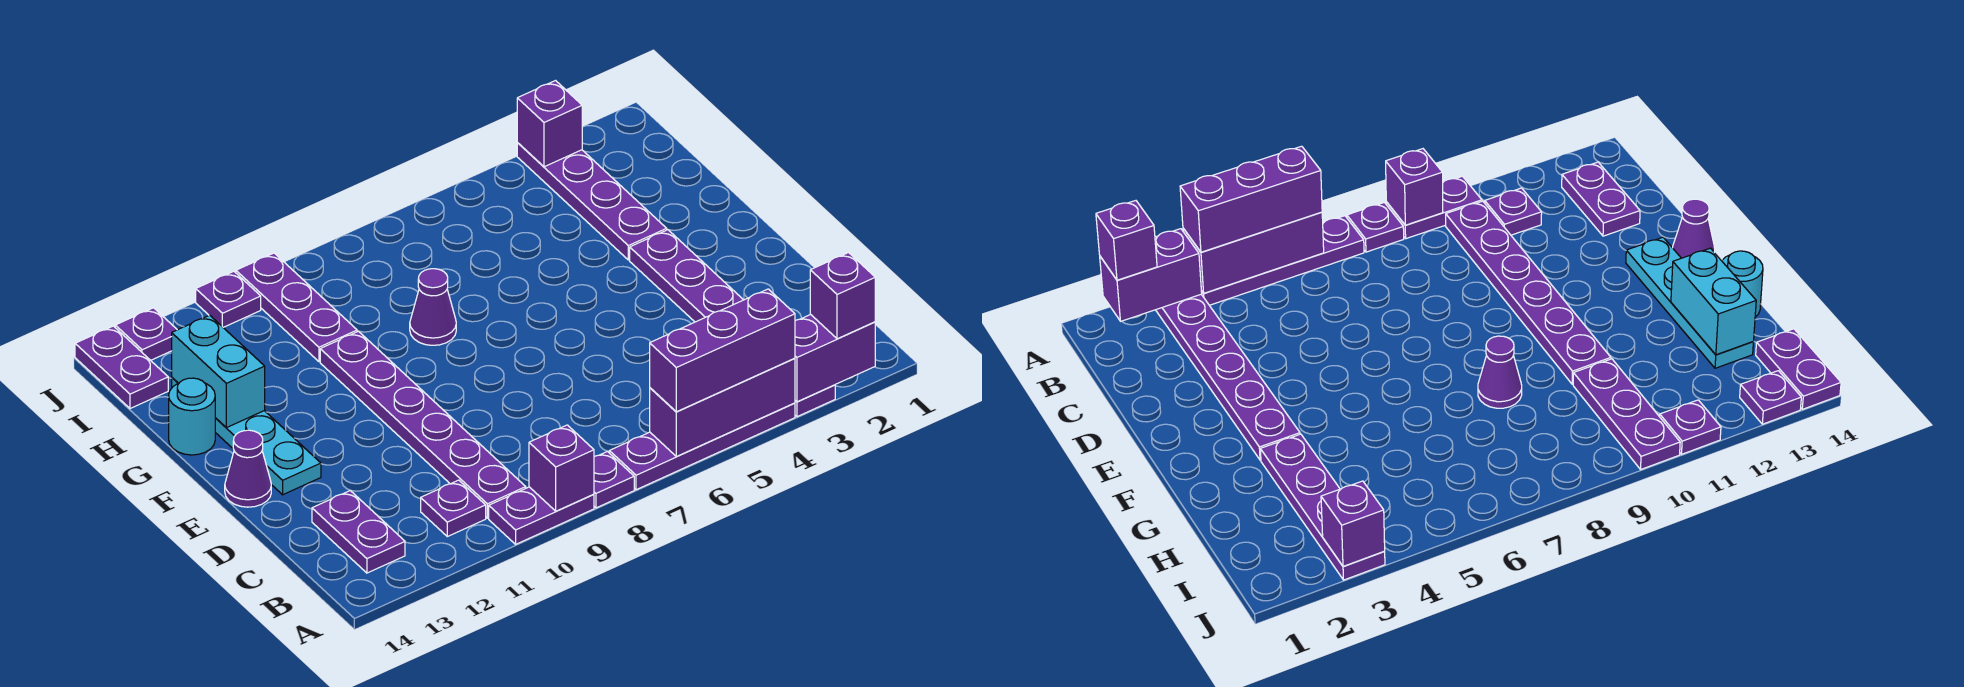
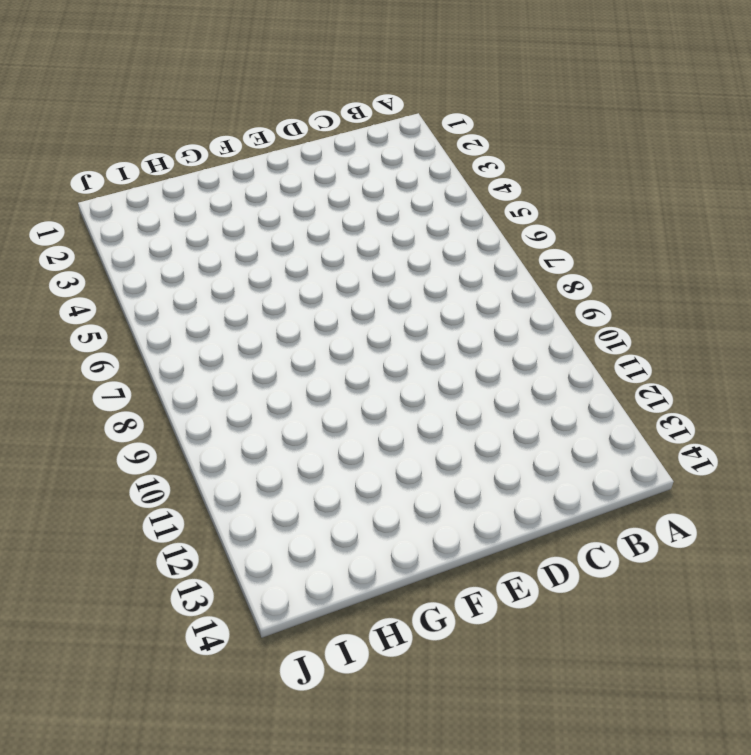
none -> purple 1x6 plate [630,230,835,417]
none -> purple 1x4 plate [609,403,795,490]
none -> purple 1x1 plate [594,451,634,508]

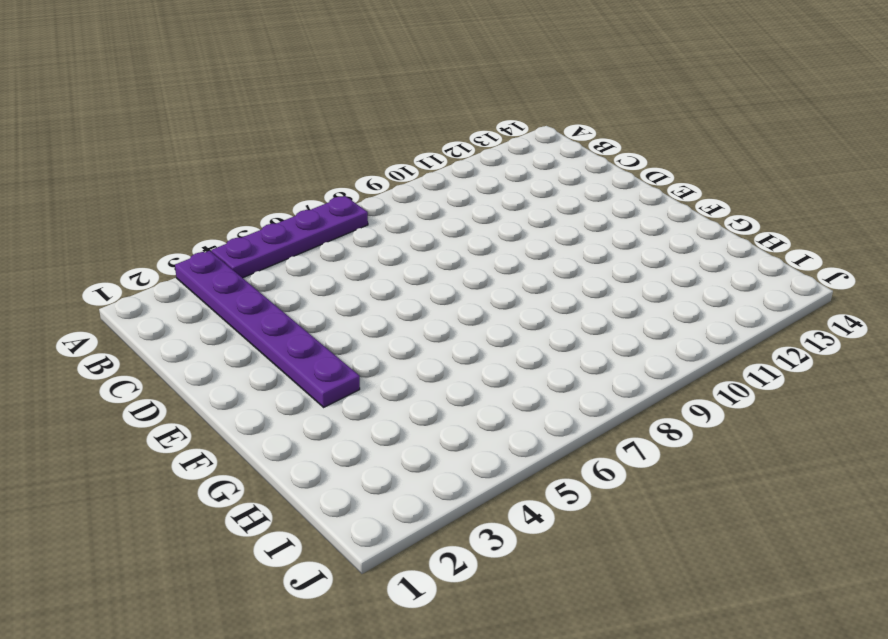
none -> purple 1x1 plate [594,451,634,508]
none -> purple 1x2 plate [489,487,594,544]
none -> purple 1x6 plate [320,331,526,518]

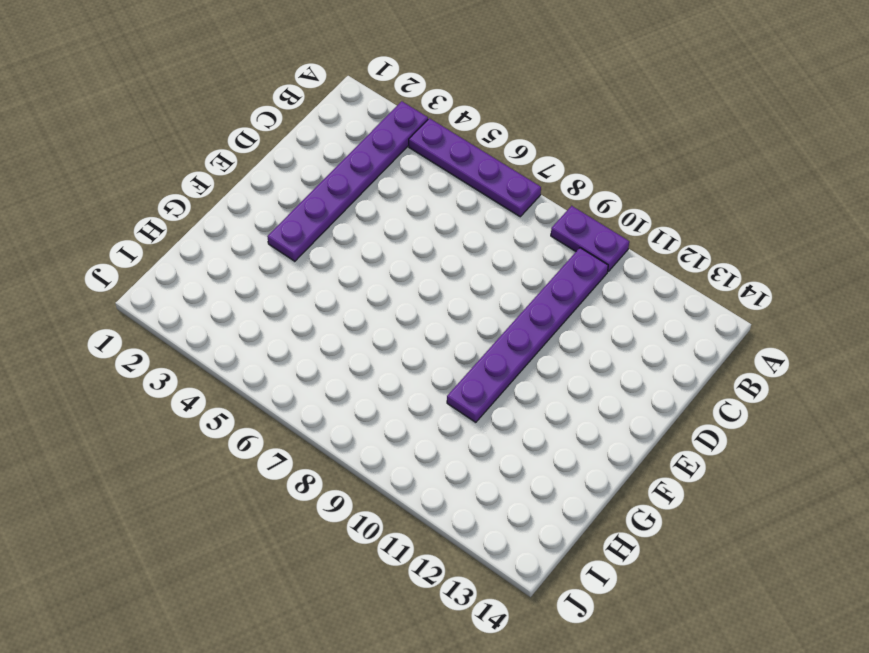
none -> purple 1x1 plate [594,451,634,508]
none -> purple 1x1 plate [421,480,486,537]
none -> purple 1x2 plate [312,491,405,573]

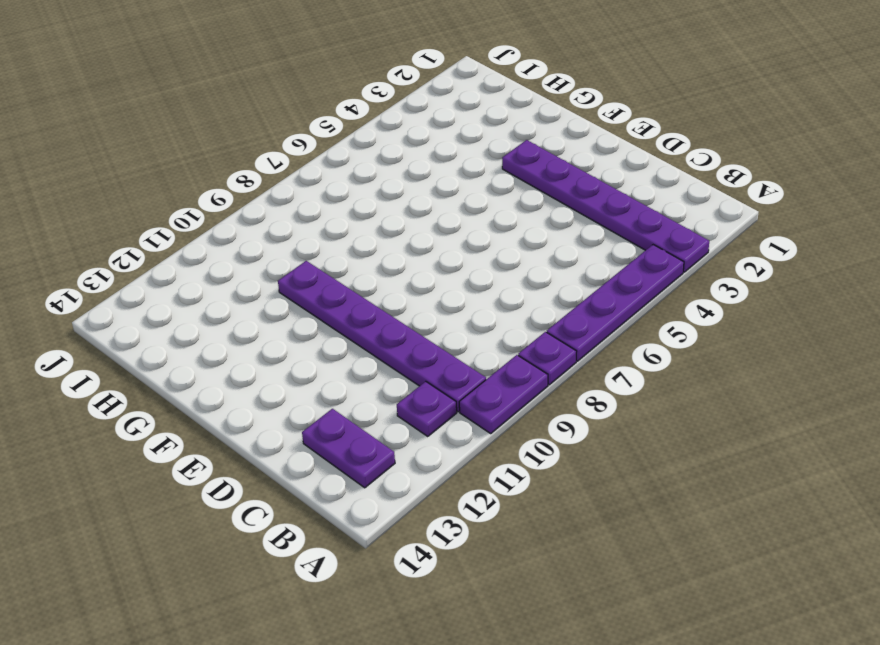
none -> cyan 1x4 plate [172,378,321,495]
none -> purple 1x1 cone [225,430,271,507]
none -> purple 1x4 plate [517,143,667,260]

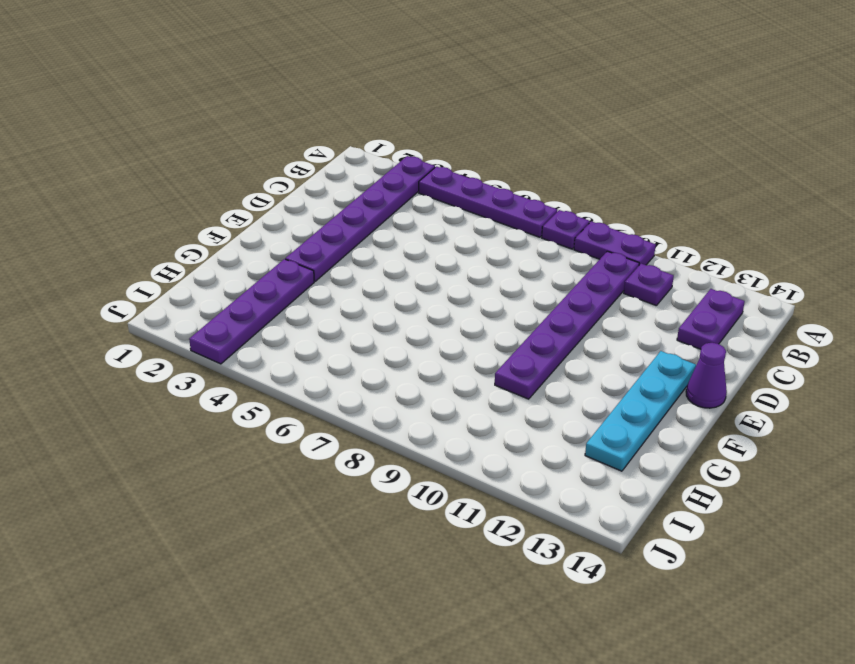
none -> purple 1x1 cone [410,269,456,345]
none -> cyan 1x1 round brick [169,378,215,455]
none -> purple 1x3 plate [236,253,357,362]

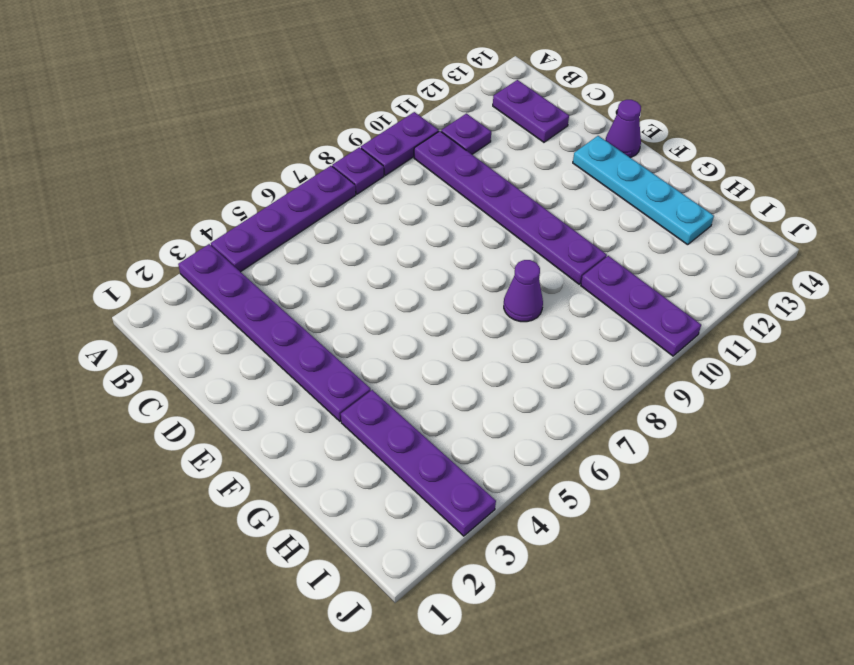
none -> cyan 1x1 round brick [169,378,215,455]
none -> purple 1x2 plate [75,326,168,409]
none -> purple 1x1 plate [196,271,261,327]

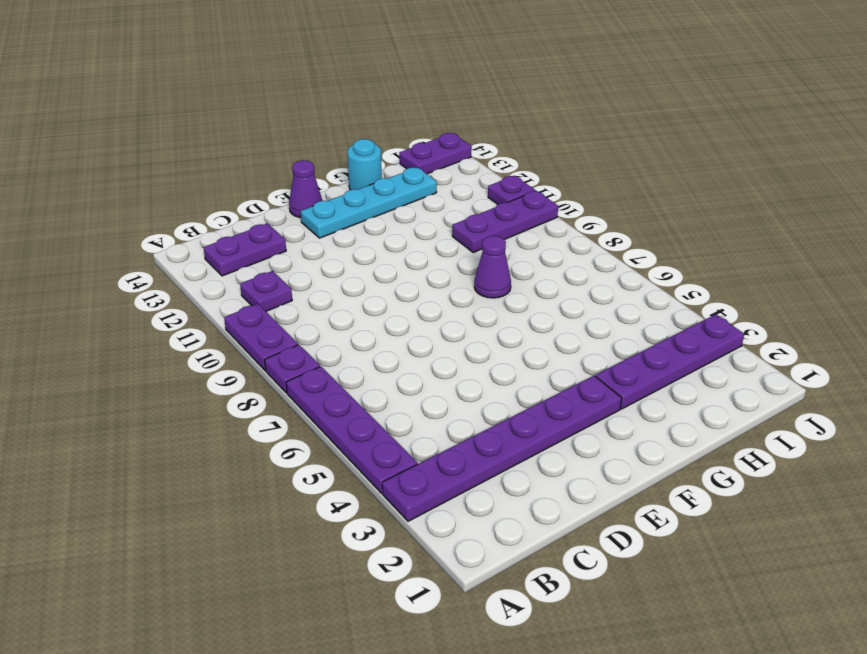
none -> purple 1x6 plate [320,331,526,518]
none -> purple 1x1 plate [115,308,177,360]
none -> purple 1x2 brick [795,314,875,402]

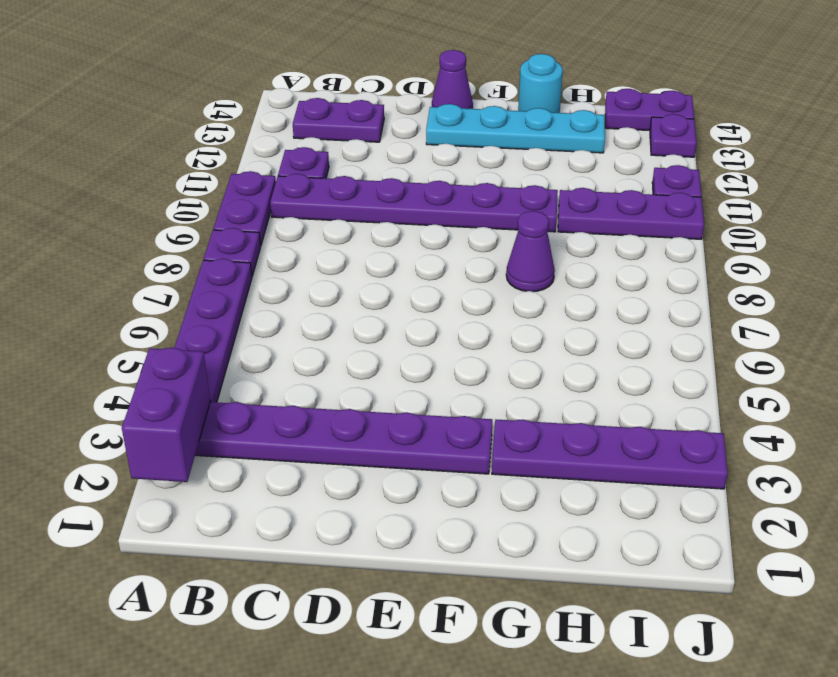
none -> purple 1x3 brick [650,358,795,456]
none -> purple 1x1 brick [529,425,594,511]
none -> cyan 1x2 brick [172,315,265,428]

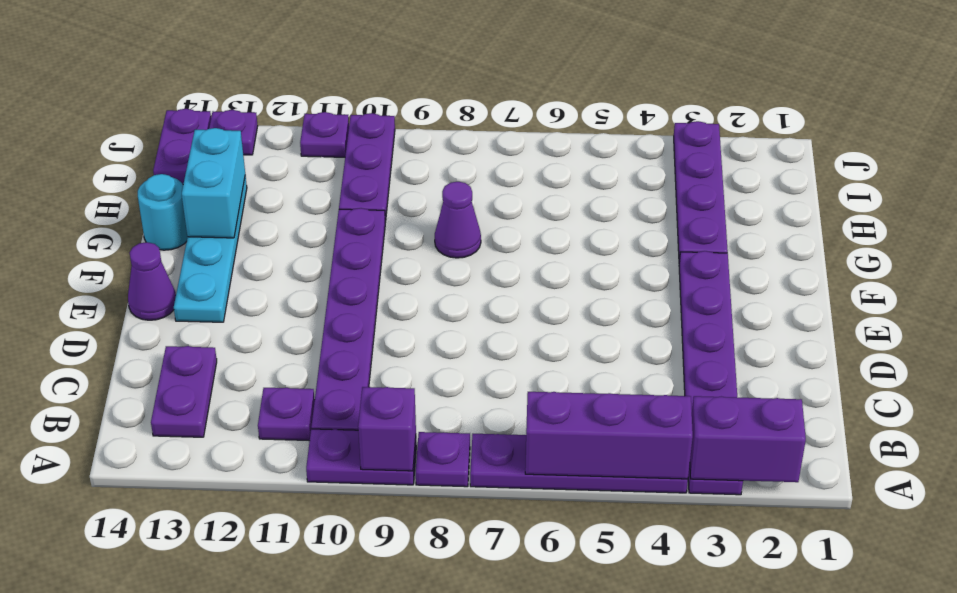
none -> purple 1x1 brick [517,81,582,167]
none -> purple 1x1 brick [810,253,875,339]
none -> purple 1x3 brick [650,289,795,412]

